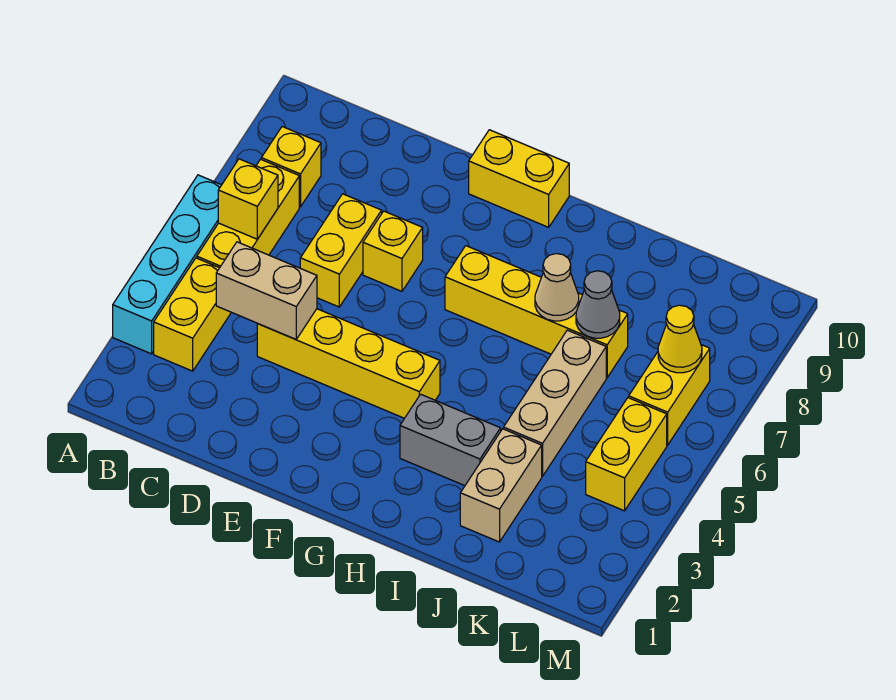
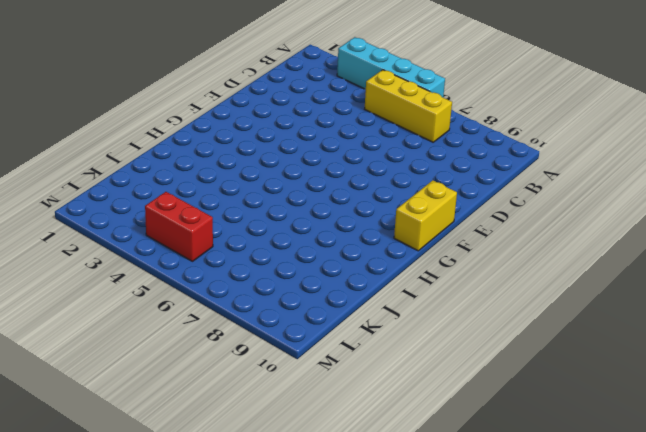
red 1x2 brick [145,192,213,261] -> yellow 1x2 brick [586,398,667,511]
none -> yellow 1x2 brick [154,258,231,371]
none -> yellow 1x1 brick [261,127,321,207]
none -> yellow 1x4 brick [257,309,440,418]

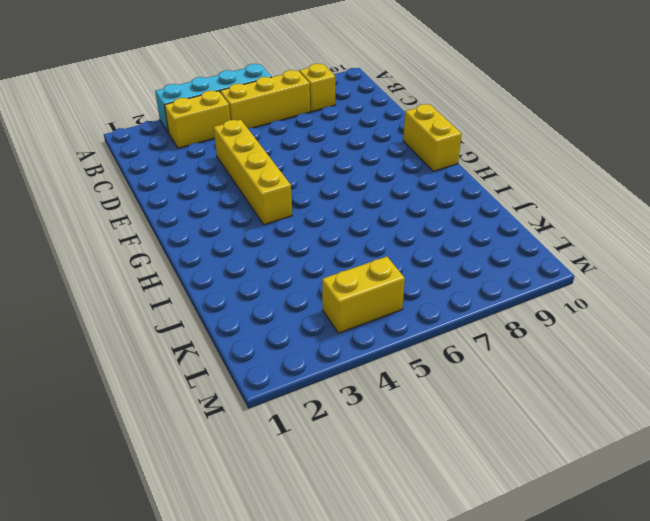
none -> yellow 1x2 brick [300,194,382,307]
none -> yellow 1x1 brick [363,211,423,291]
none -> yellow 1x4 brick [445,246,628,378]

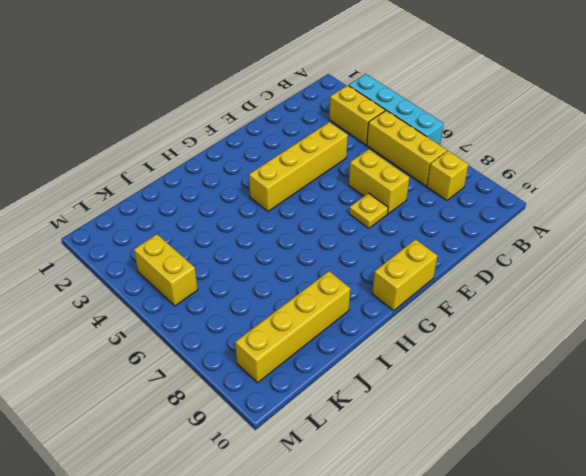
yellow 1x1 plate [349,193,388,228] -> yellow 1x1 brick [363,211,423,291]
yellow 1x4 brick [235,271,350,383] -> yellow 1x4 brick moved to [445,246,628,378]
none -> grey 1x2 brick [400,394,501,486]
none -> tan 1x2 brick [460,429,542,542]
none -> tan 1x3 brick [504,330,606,476]

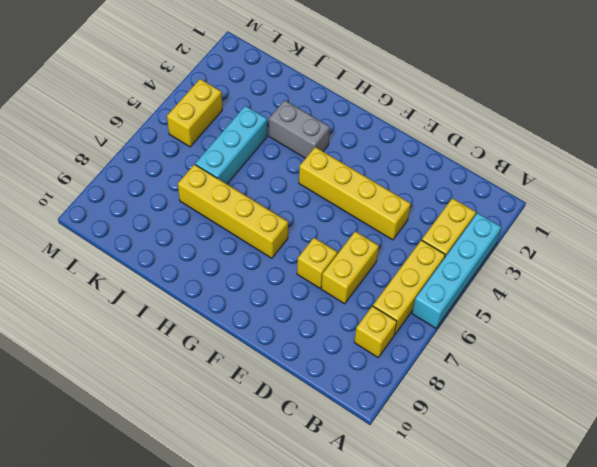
cyan 1x3 brick [195,106,267,184] -> tan 1x3 brick [504,330,606,476]
none -> yellow 1x2 brick [469,130,569,227]
none -> tan 1x2 brick [460,429,542,542]
none -> yellow 1x2 brick [629,345,710,445]

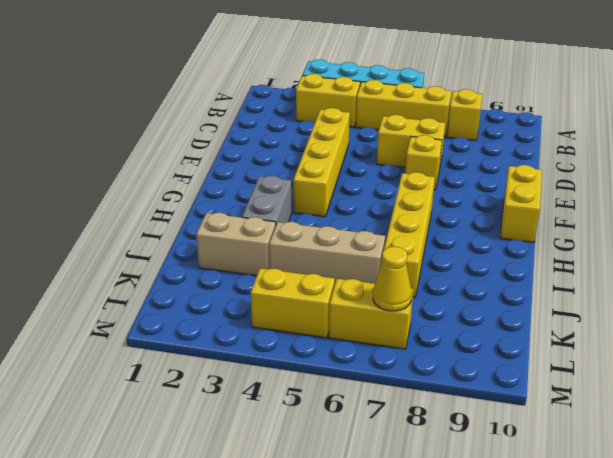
none -> yellow 1x1 brick [218,159,278,239]
none -> tan 1x2 brick [216,242,317,339]
none -> tan 1x1 cone [535,254,579,321]

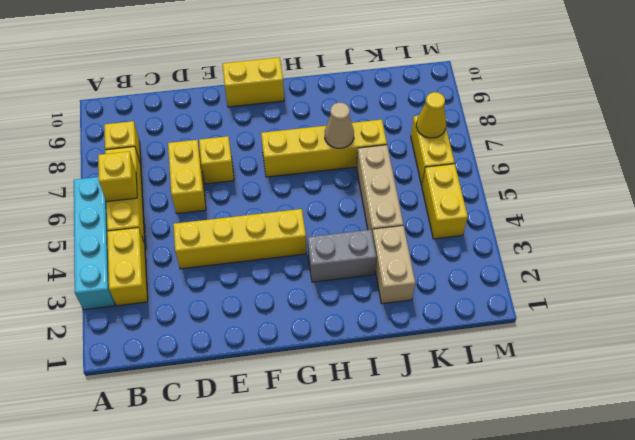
none -> tan 1x2 brick [216,242,317,339]
none -> grey 1x1 cone [576,271,620,338]

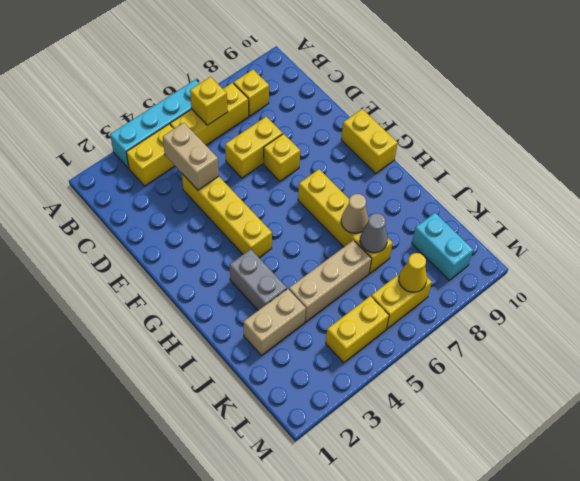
cyan 1x2 brick [412,213,473,280] -> none

